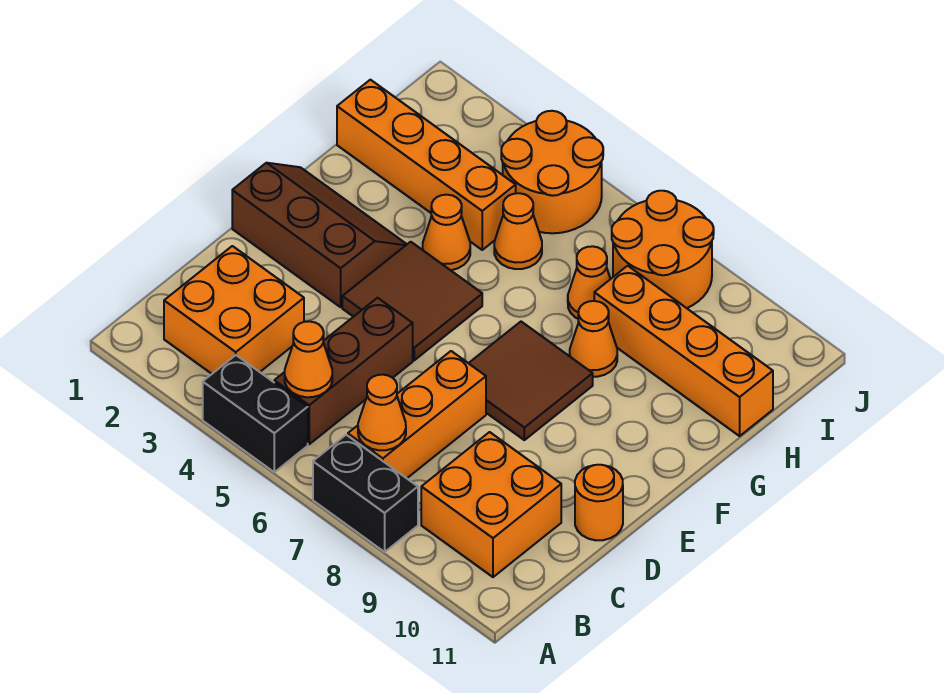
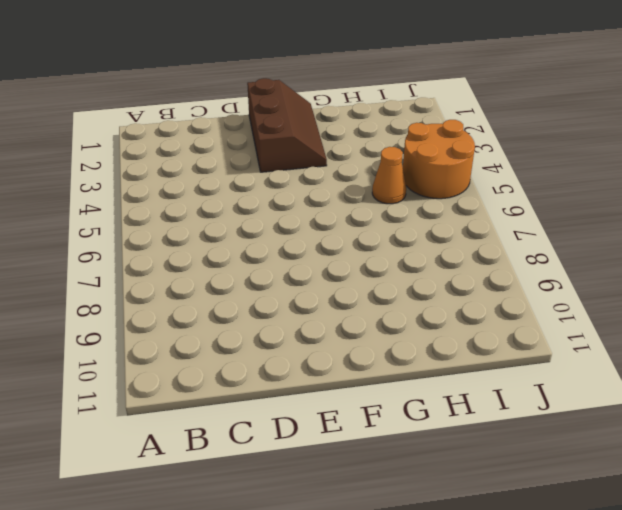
none -> black 1x2 brick [203,355,308,472]
none -> black 1x2 brick [313,435,418,552]
none -> orange 2x2 brick [164,246,304,374]

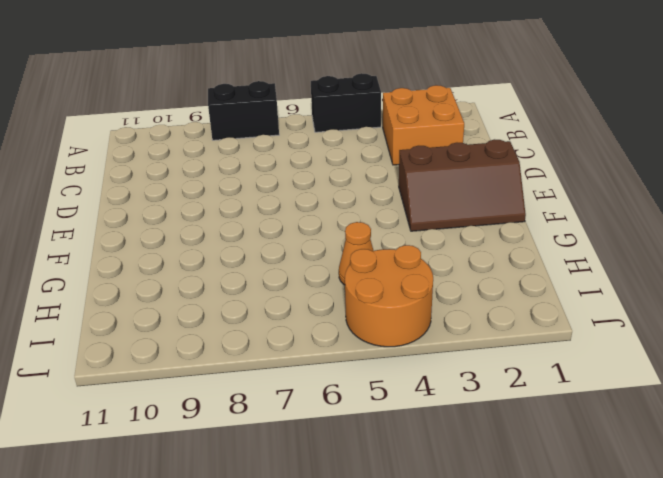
none -> brown 1x3 brick [274,298,413,444]
none -> orange 1x3 brick [348,351,486,478]
none -> orange 2x2 brick [421,432,561,577]

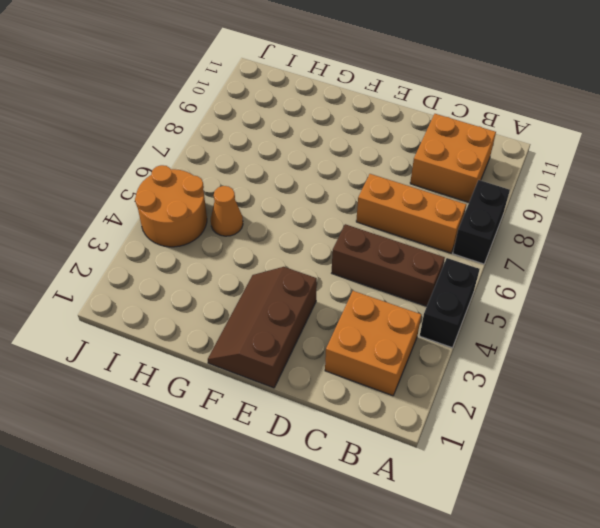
none -> orange 1x1 round brick [575,465,623,540]
none -> brown 2x2 tile [342,242,482,360]
none -> brown 2x2 tile [469,322,593,440]

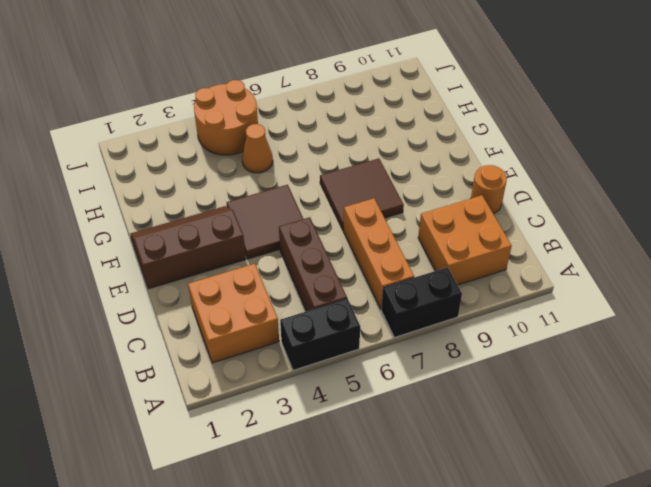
none -> orange 1x1 cone [423,195,470,270]
none -> orange 1x1 cone [570,301,617,377]
none -> orange 1x4 brick [337,80,516,250]

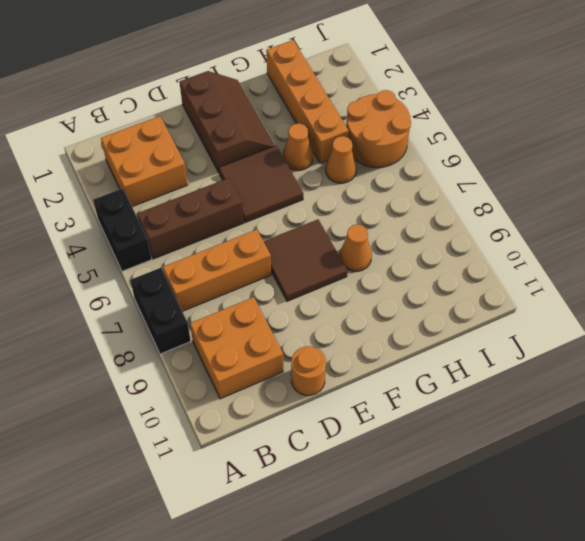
none -> orange 1x1 cone [568,246,610,319]
none -> orange 1x4 brick [594,266,773,436]
none -> orange 2x2 round brick [612,191,714,308]

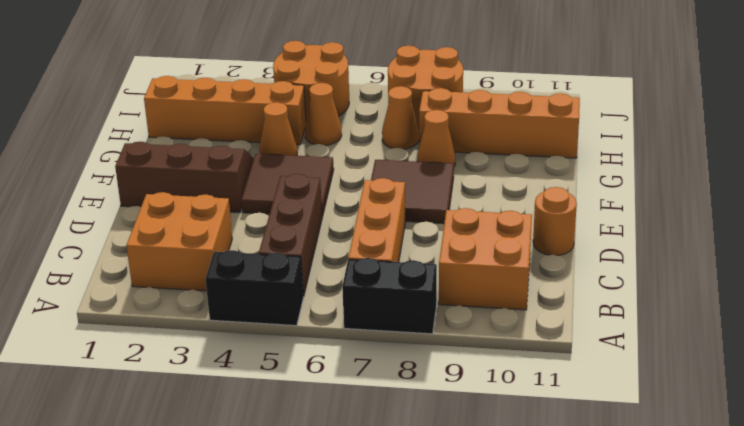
none -> orange 1x1 cone [285,321,332,397]
none -> orange 1x1 cone [358,375,406,450]

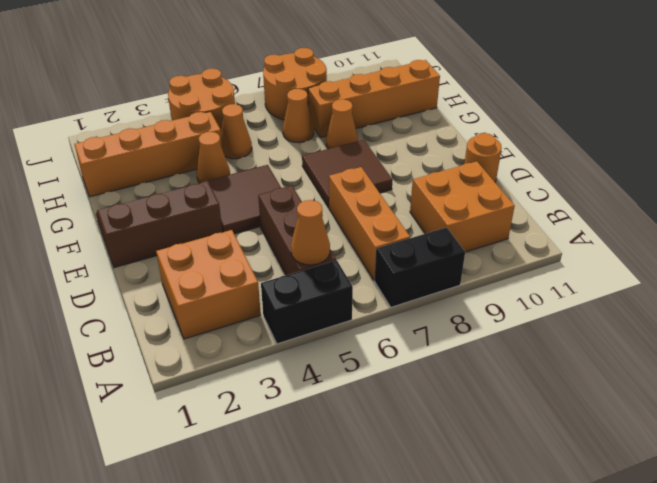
none -> orange 1x1 cone [358,375,406,450]

